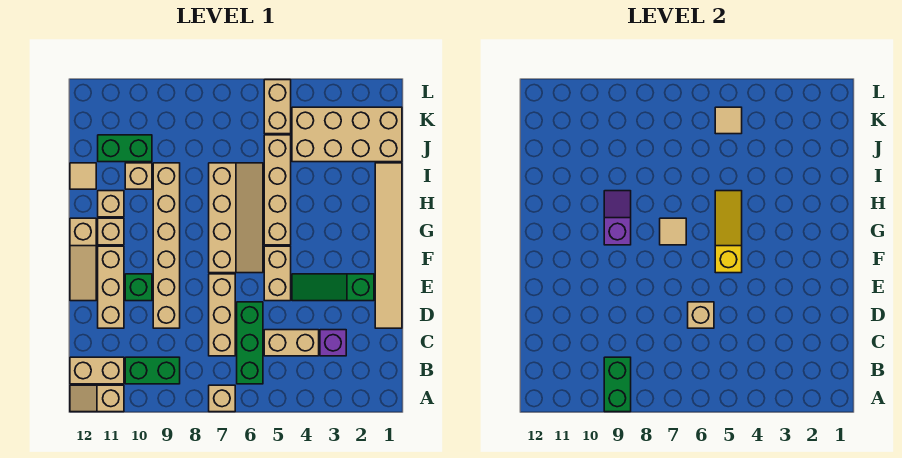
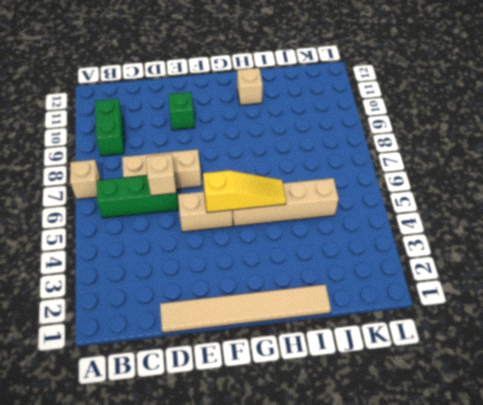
none -> tan 1x2 slope [70,385,124,412]
none -> tan 1x2 brick [70,357,124,384]
none -> purple 1x1 brick [320,330,346,356]
none -> tan 1x2 brick [264,330,319,356]

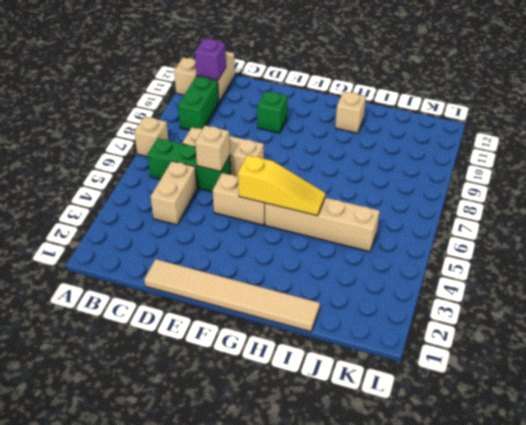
purple 1x1 brick [195,39,226,80] -> purple 1x1 brick moved to [320,330,346,356]
none -> tan 1x6 brick [153,163,180,328]
none -> tan 1x3 brick [98,246,124,328]
none -> green 1x3 slope [292,274,374,301]
none -> tan 1x3 slope [70,218,96,301]

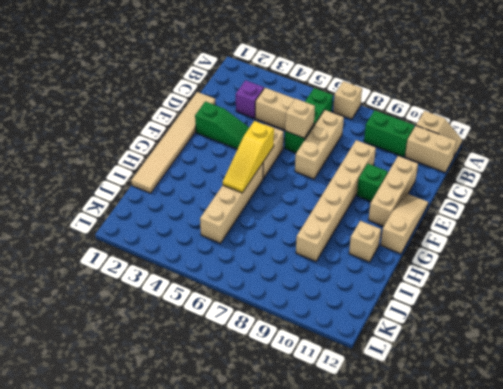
none -> tan 2x4 slope [209,163,263,273]
none -> tan 1x1 brick [98,218,124,245]
none -> tan 1x1 brick [125,163,152,189]
none -> tan 1x1 tile [70,163,96,189]

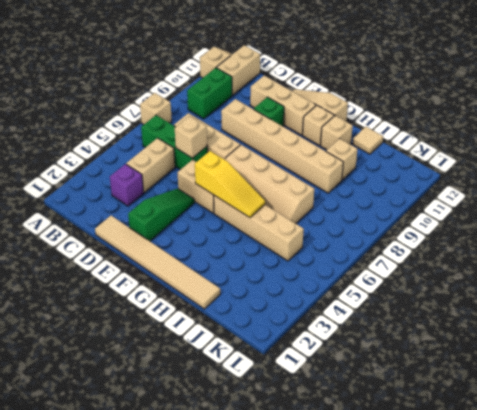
none -> tan 2x4 brick [292,107,402,162]
none -> green 1x2 brick [98,135,152,162]
none -> tan 1x2 brick [264,80,291,134]
none -> green 1x2 brick [604,357,631,412]

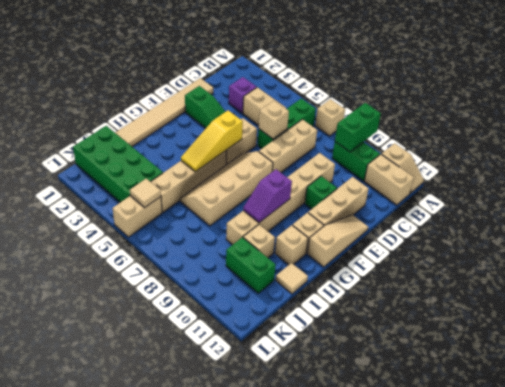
green 2x4 brick [73,126,163,202] -> tan 2x4 brick [292,107,402,162]
none -> tan 1x1 tile [660,218,686,245]

